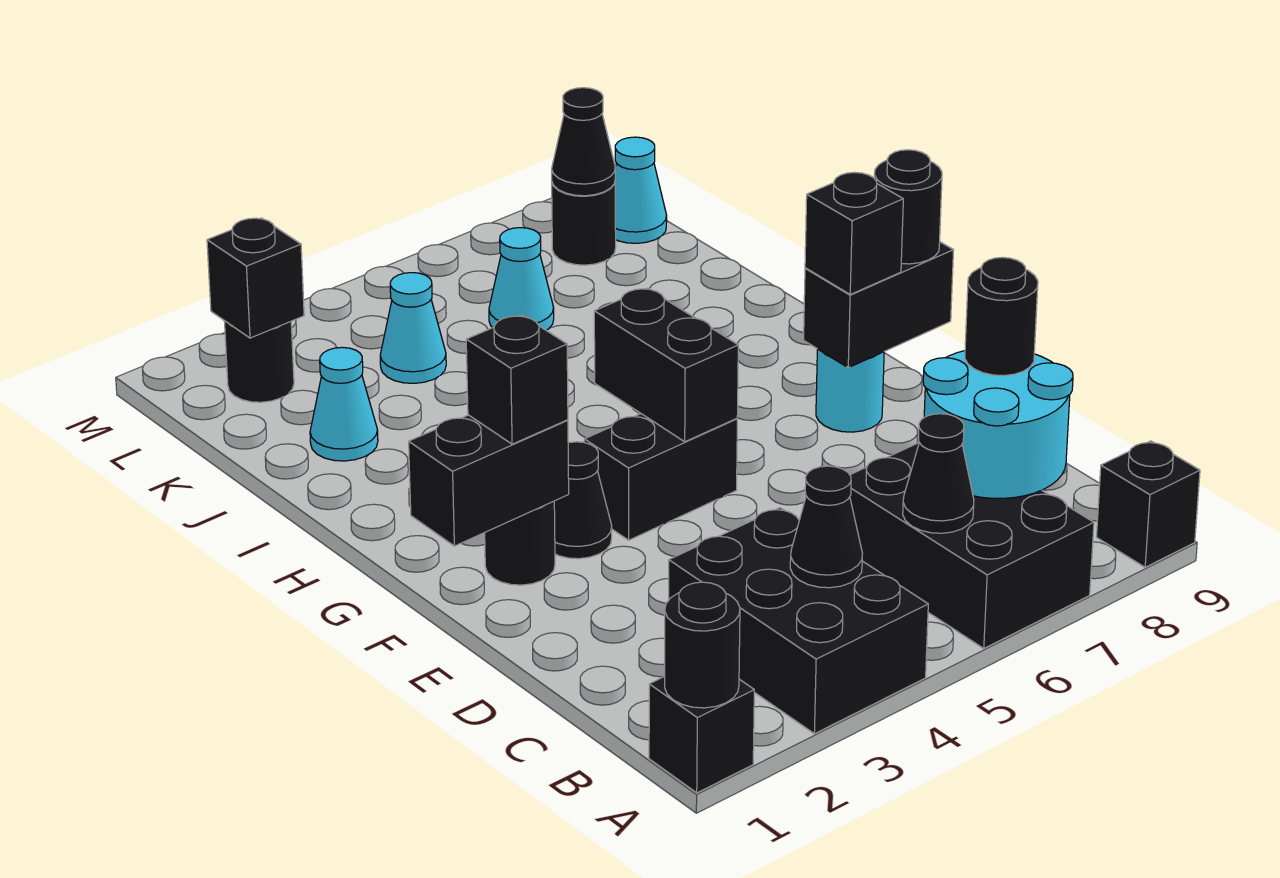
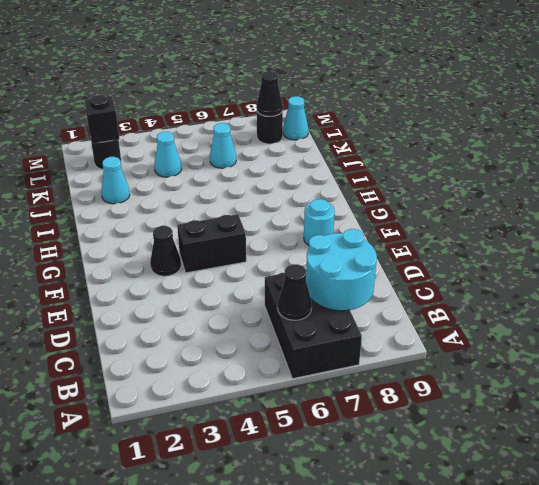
none -> black 1x1 brick [649,677,754,793]
none -> black 2x3 brick [669,508,928,734]
none -> black 1x1 brick [1097,441,1200,567]

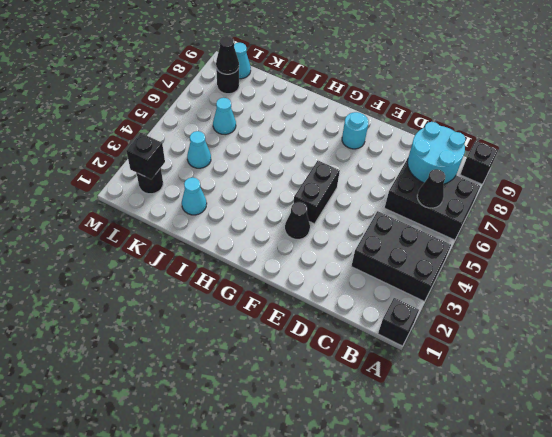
none -> black 1x1 round brick [485,501,555,585]
none -> black 1x1 round brick [665,582,740,708]
none -> black 1x1 cone [790,466,863,588]

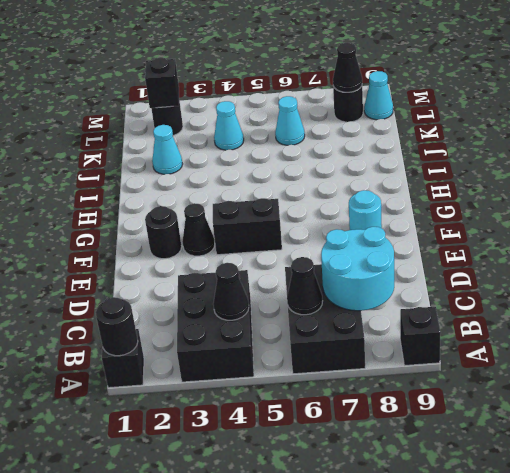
none -> black 1x2 brick [409,415,569,546]
none -> black 1x2 brick [594,288,738,442]
none -> black 1x2 brick [804,242,954,368]

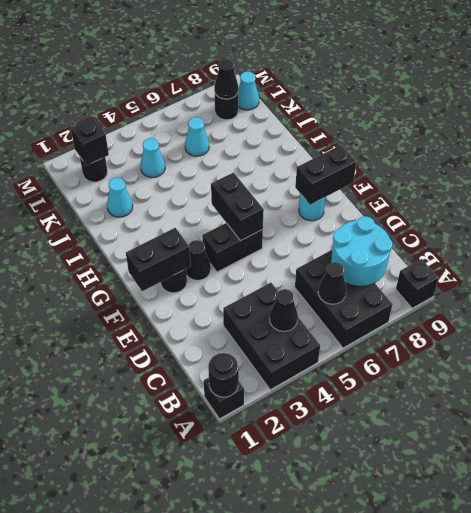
none -> black 1x1 round brick [965,257,1038,376]
none -> black 1x1 brick [466,315,568,444]
none -> black 1x1 brick [805,172,903,294]

